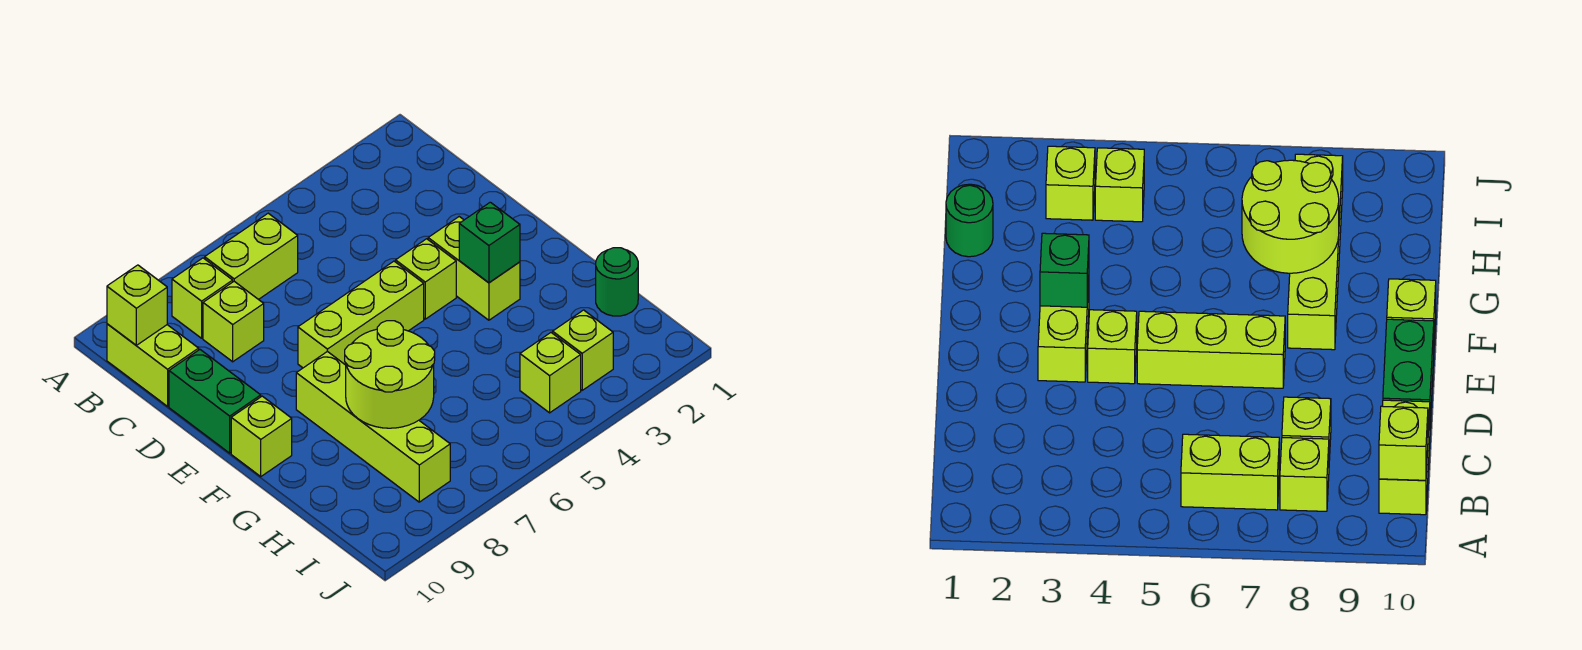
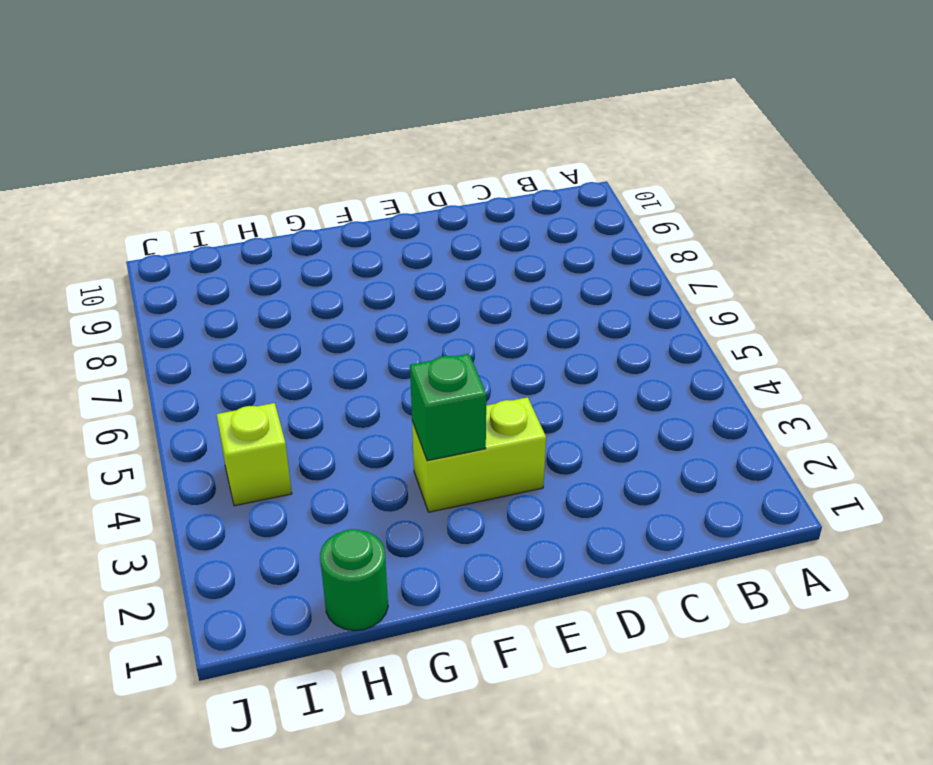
none -> lime 1x2 brick [205,213,298,300]
none -> lime 1x1 brick [172,258,233,338]
none -> lime 1x2 brick [107,324,199,406]

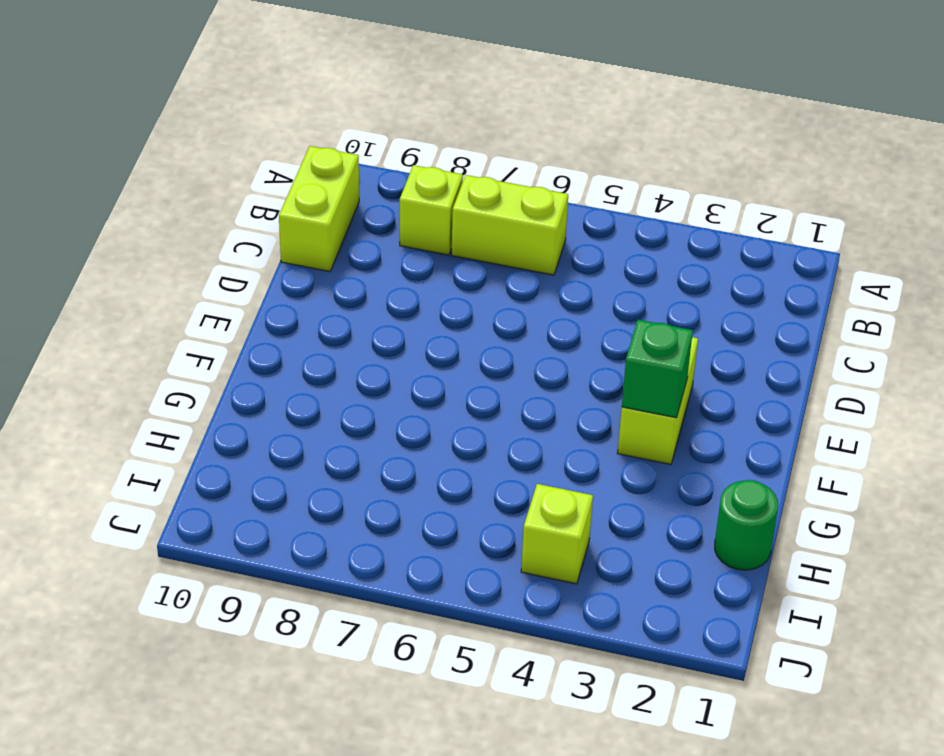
none -> lime 1x1 brick [203,281,264,362]
none -> green 1x2 brick [169,350,261,453]
none -> lime 1x1 brick [396,239,456,319]

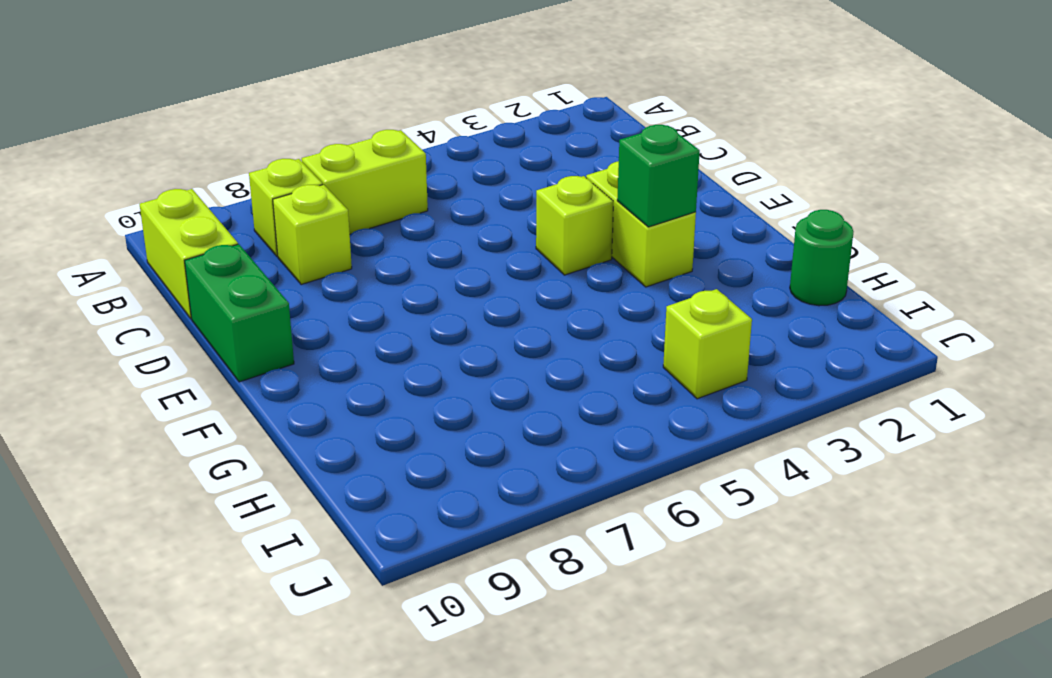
none -> lime 1x3 brick [298,261,424,368]
none -> lime 1x4 brick [296,351,450,502]
none -> lime 1x1 brick [231,396,292,476]

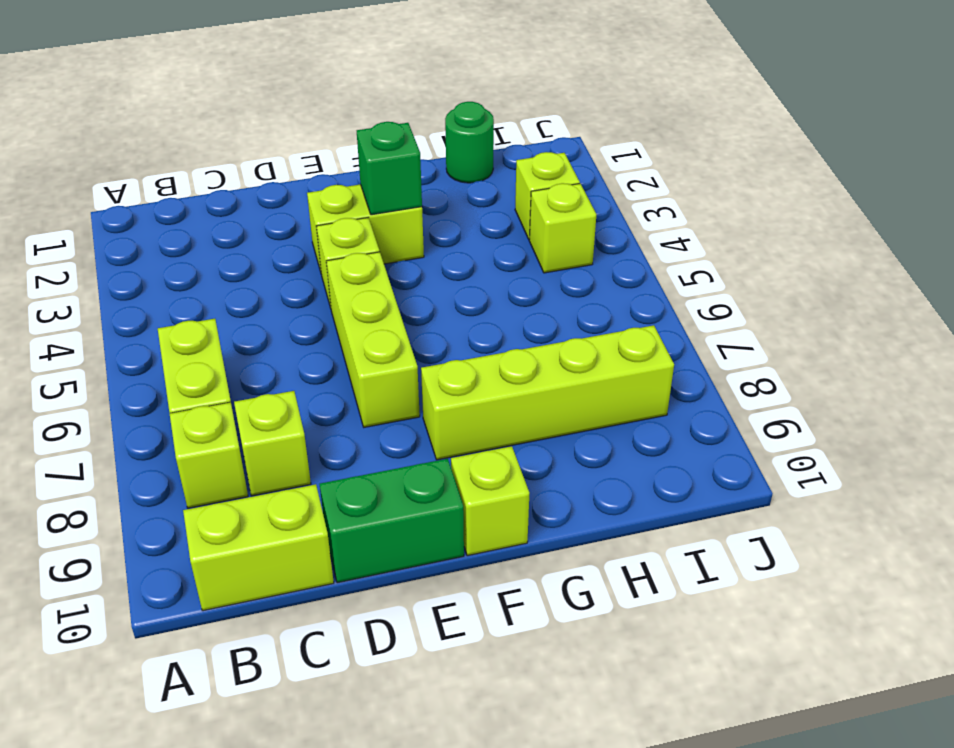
none -> lime 1x1 brick [107,265,167,345]
none -> lime 2x2 round brick [345,321,435,428]

